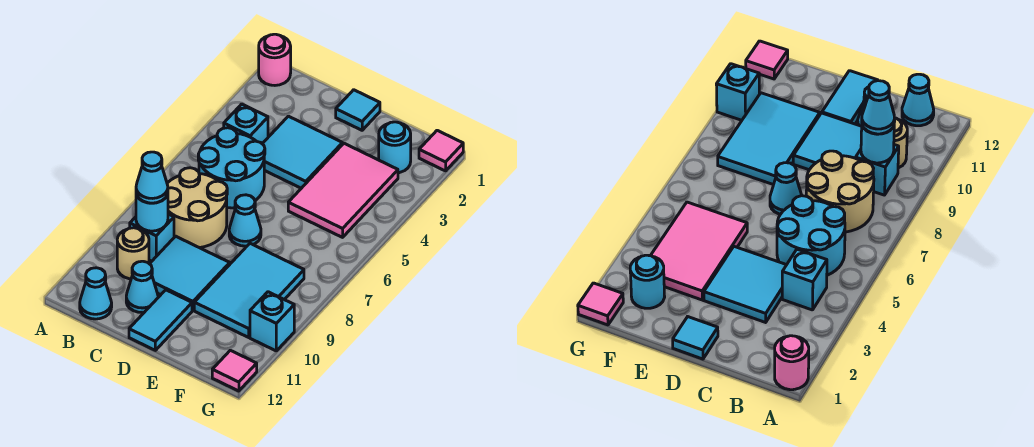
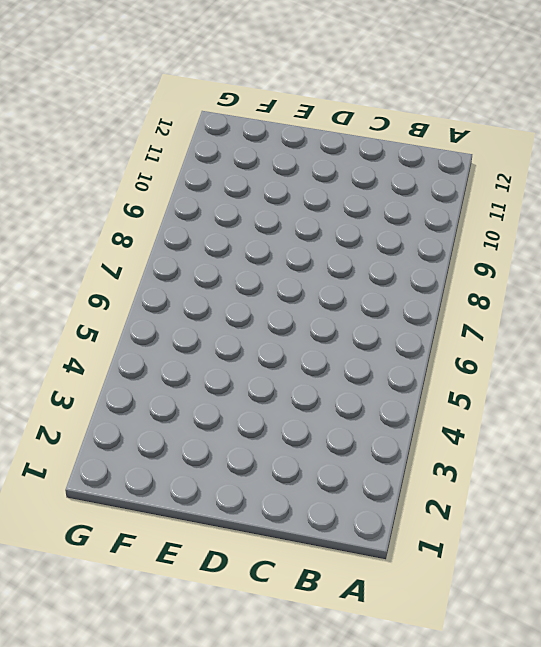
none -> pink 1x1 round brick [259,34,291,85]
none -> cyan 1x1 brick [224,104,268,144]
none -> cyan 2x2 round brick [198,128,265,208]

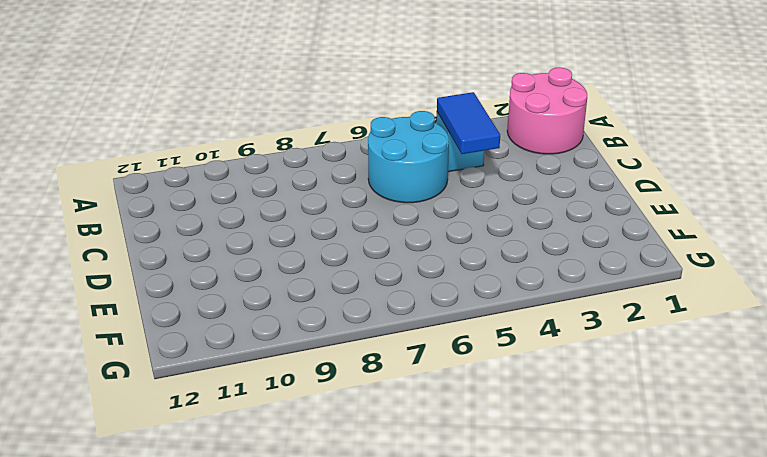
pink 2x2 round brick [507,67,587,154] -> pink 1x1 round brick [259,34,291,85]
blue 1x2 tile [437,92,500,154] -> none
none -> tan 2x2 round brick [167,168,227,248]
none -> cyan 1x1 brick [130,214,174,261]
none -> tan 1x1 round brick [117,228,149,279]

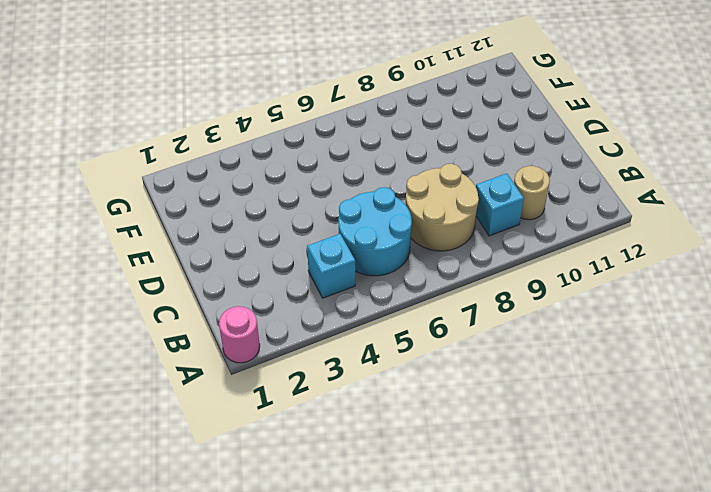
none -> cyan 1x1 cone [80,268,112,319]
none -> cyan 2x2 tile [263,116,343,188]
none -> cyan 2x2 tile [150,236,230,310]

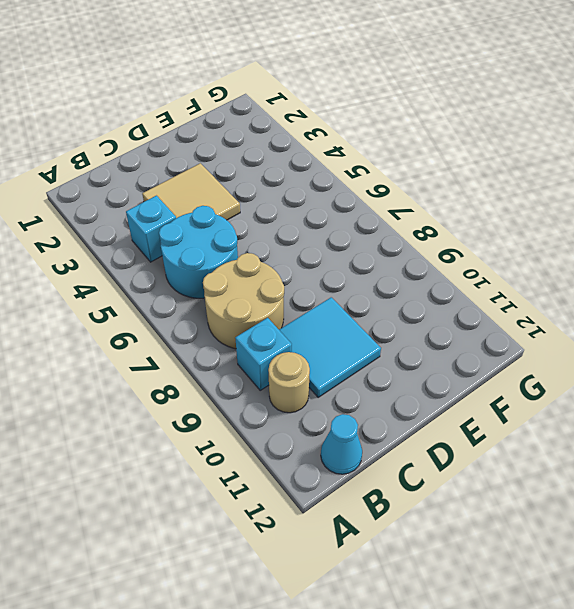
tan 2x2 tile [142,163,240,220] -> cyan 2x2 tile [263,116,343,188]
none -> pink 1x1 round brick [259,34,291,85]
none -> cyan 1x1 cone [126,261,158,313]
none -> cyan 1x1 tile [336,90,380,130]

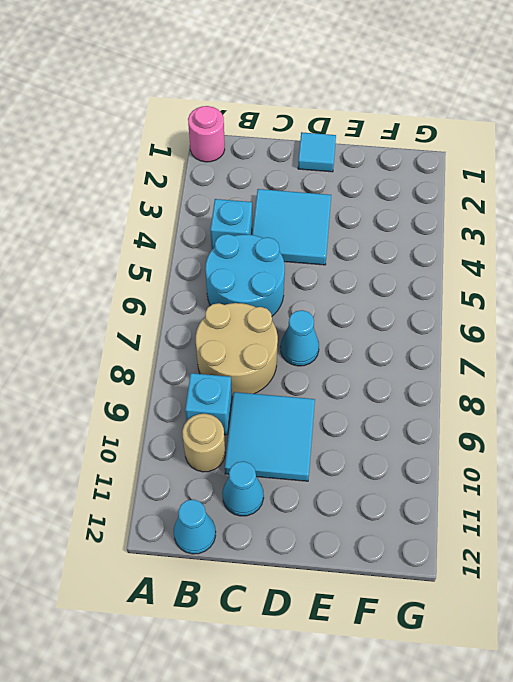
none -> cyan 1x2 tile [129,290,192,350]
none -> pink 2x3 tile [288,143,398,237]
none -> cyan 2x3 tile [194,243,304,337]

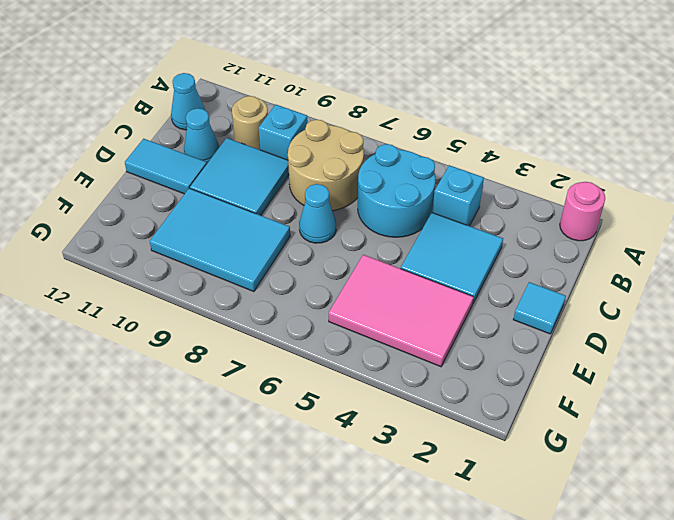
none -> cyan 1x1 round brick [379,122,411,173]
none -> pink 1x1 tile [419,130,463,171]
none -> cyan 1x1 brick [250,292,294,351]

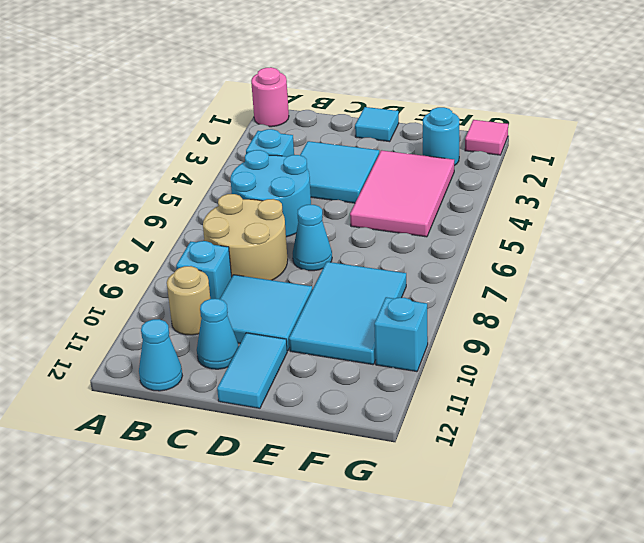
none -> pink 1x1 tile [212,350,257,391]
none -> cyan 1x1 round brick [136,194,168,231]
none -> cyan 1x1 cone [136,152,168,203]

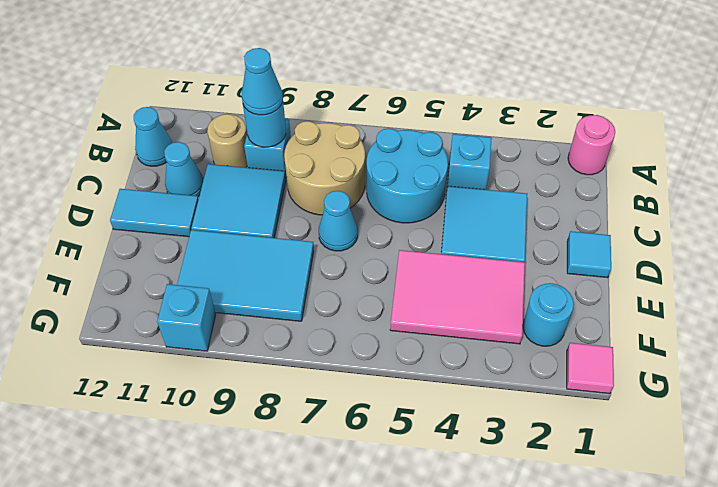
none -> pink 1x1 tile [212,350,257,391]

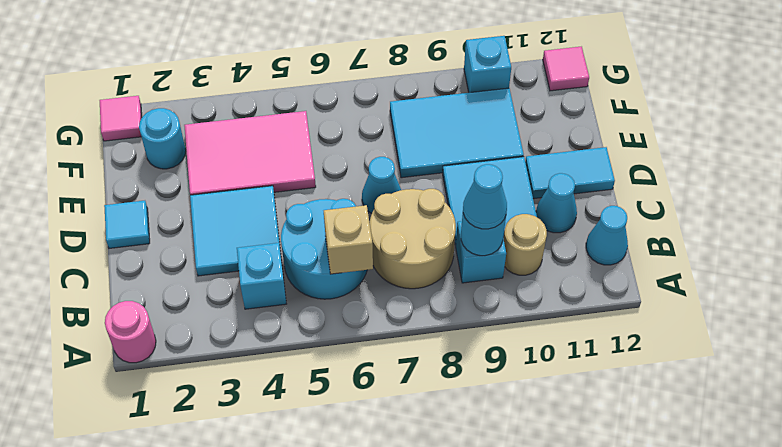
tan 1x1 brick [324,205,373,274] -> none

